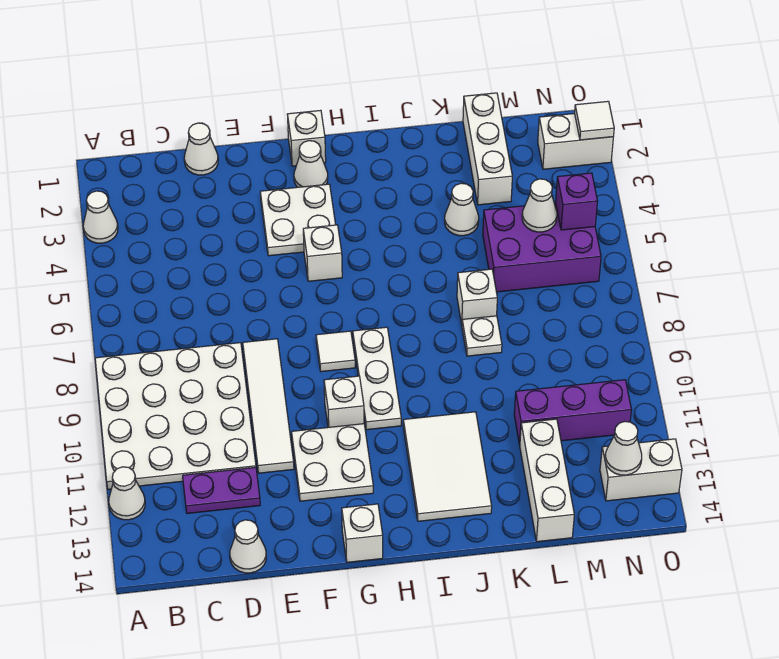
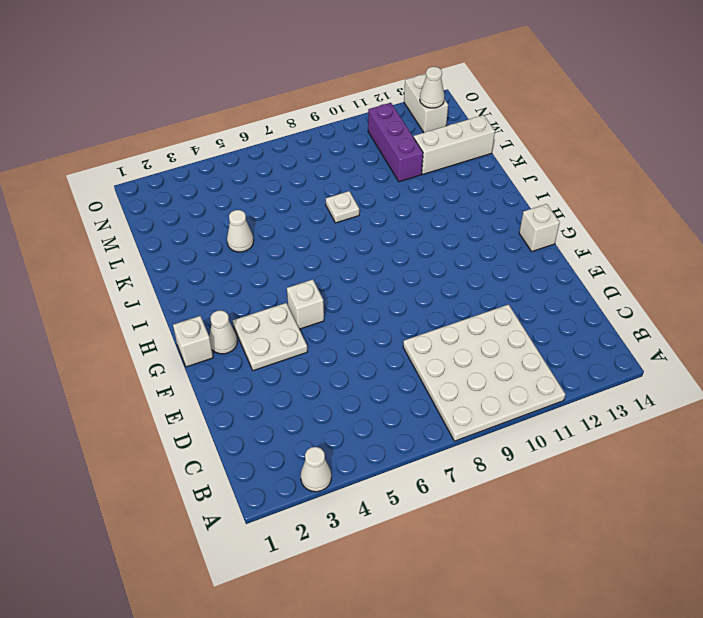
none -> white 1x1 cone [109,467,145,520]
none -> purple 1x2 plate [183,467,260,513]
none -> white 1x1 cone [184,123,218,175]
none -> white 1x1 cone [230,520,266,573]

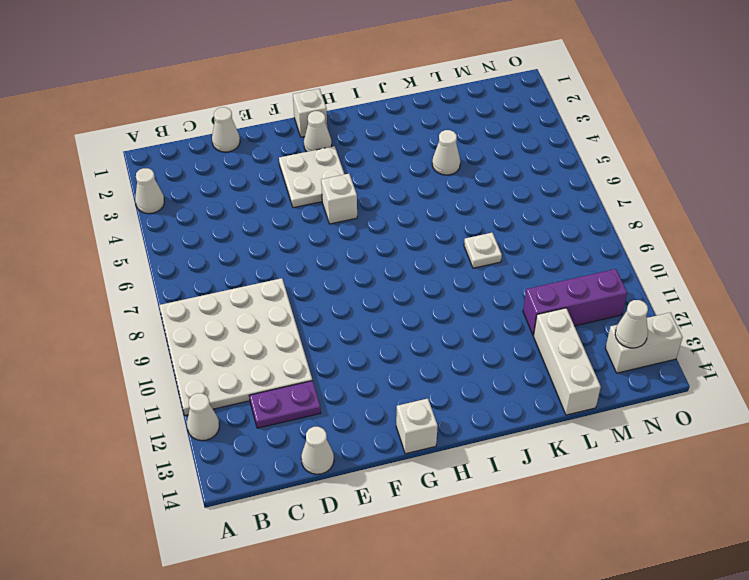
none -> white 1x4 tile [243,339,294,473]
none -> white 2x2 plate [292,424,373,501]
none -> white 1x1 tile [316,331,355,372]
none -> white 1x1 brick [324,376,364,427]

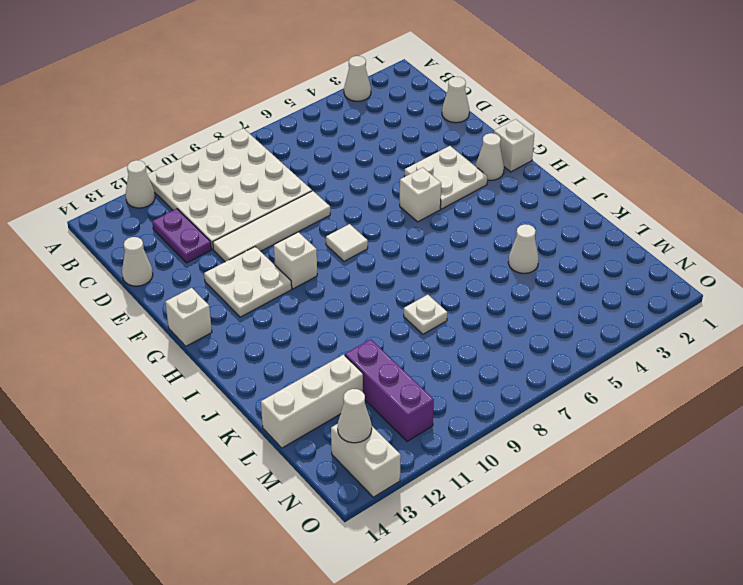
none -> white 1x3 plate [353,327,401,430]
none -> white 2x3 tile [403,412,492,521]
none -> white 1x1 brick [457,269,497,324]
none -> white 1x3 brick [463,93,512,205]

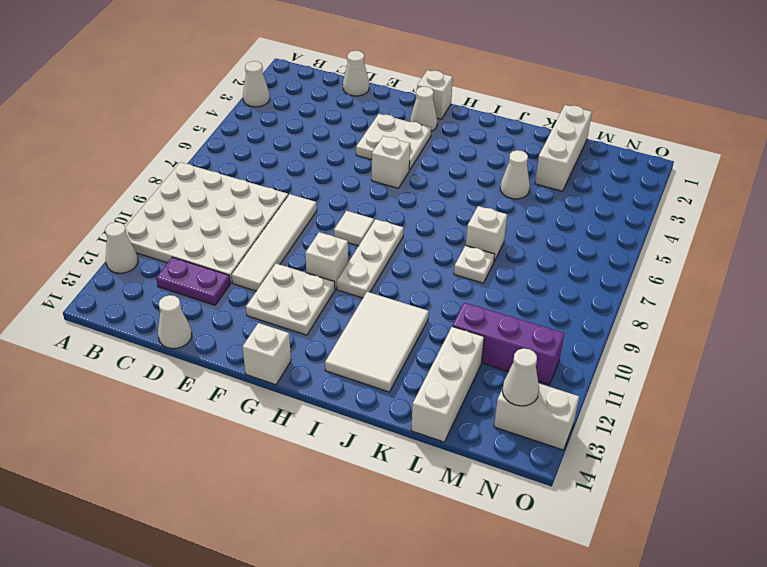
none -> purple 2x3 brick [483,203,601,292]
none -> white 1x2 brick [538,114,613,169]
none -> white 1x1 cone [522,179,557,232]
none -> purple 1x1 brick [556,173,598,230]

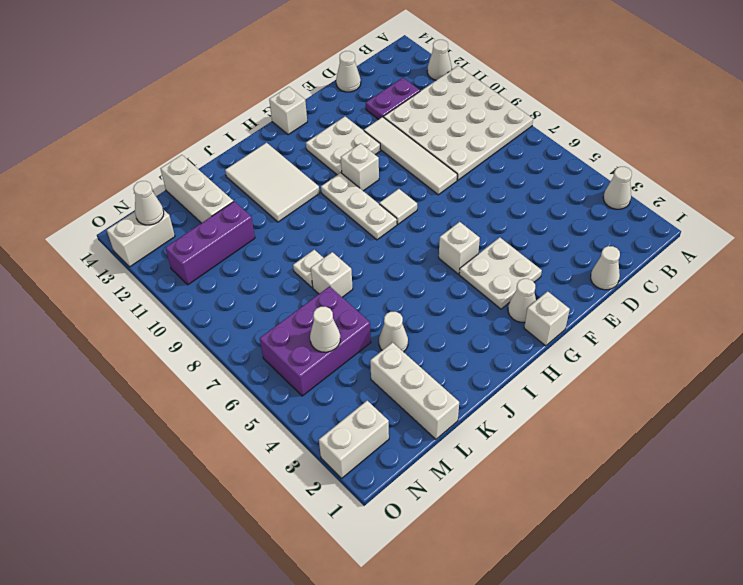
none -> purple 1x1 brick [556,173,598,230]
none -> white 1x1 tile [575,101,614,140]

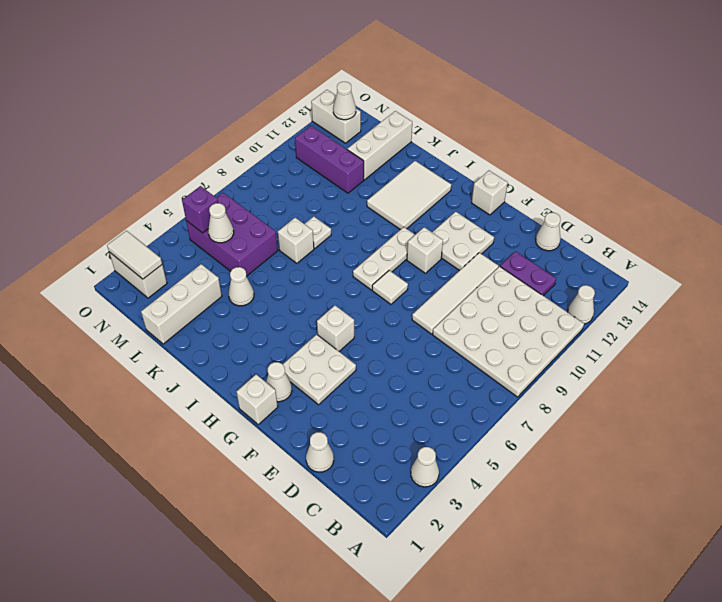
white 1x2 tile [107,231,162,279] -> white 1x1 tile [575,101,614,140]

